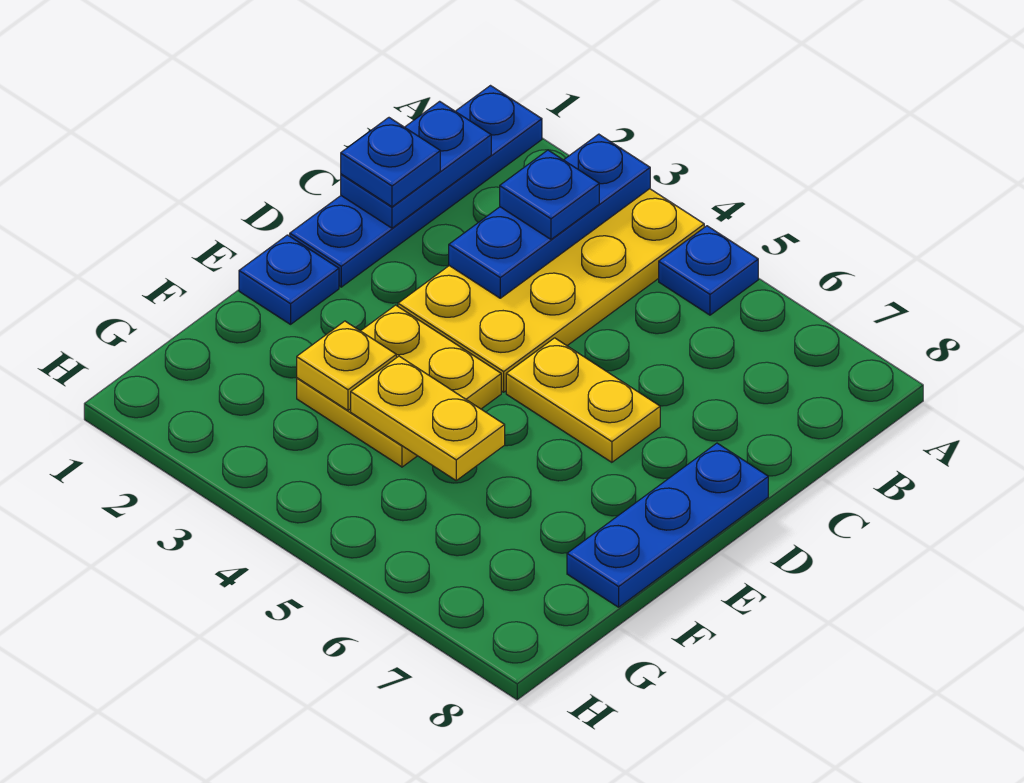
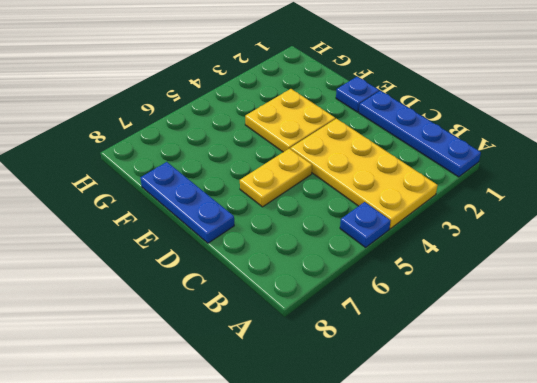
none -> blue 1x3 plate [449,134,650,298]
none -> blue 1x2 plate [341,101,491,228]
none -> yellow 1x1 plate [297,321,396,410]

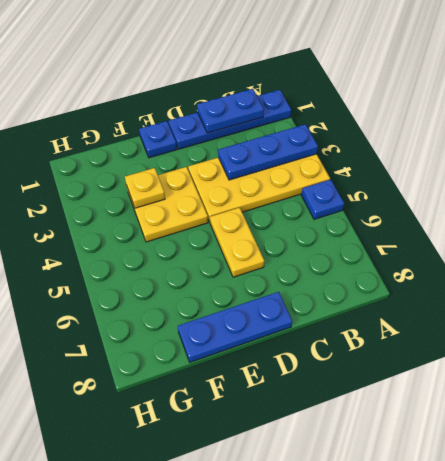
none -> yellow 1x2 plate [351,356,505,480]
none -> blue 1x1 plate [500,150,599,239]
none -> blue 1x1 plate [341,118,440,207]

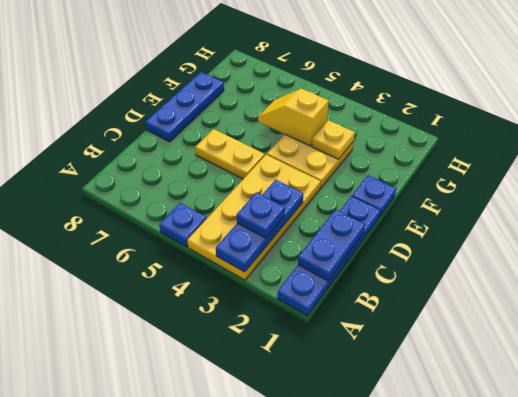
yellow 1x2 slope [258,89,329,146] -> yellow 1x2 plate [351,356,505,480]
none -> blue 1x1 plate [341,118,440,207]

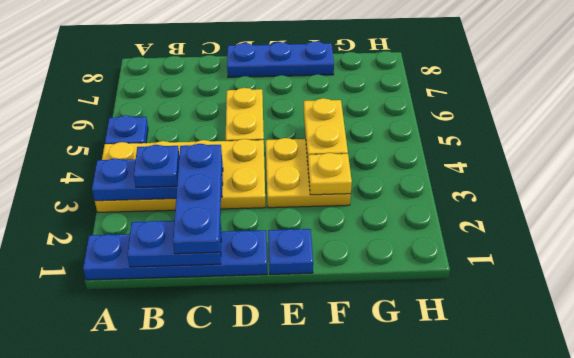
blue 1x3 plate [173,144,222,254] -> blue 1x1 plate [341,118,440,207]

